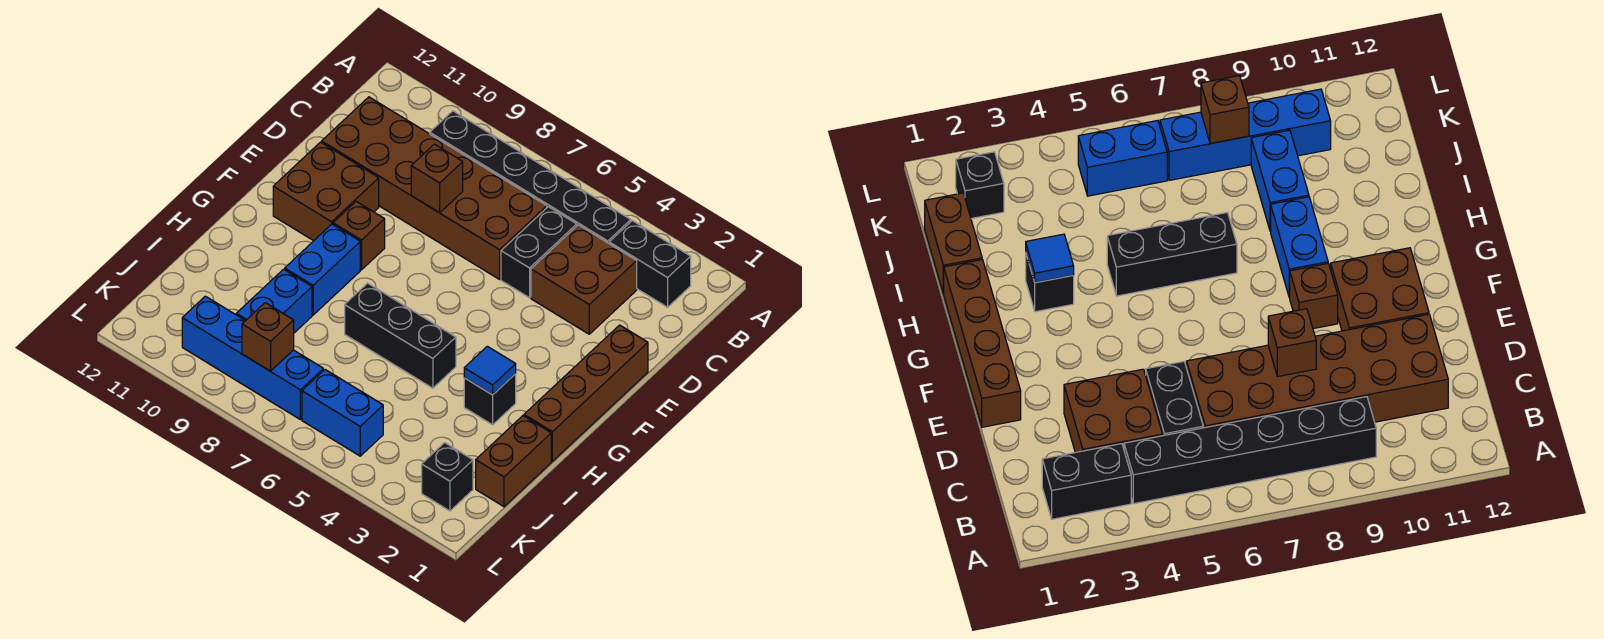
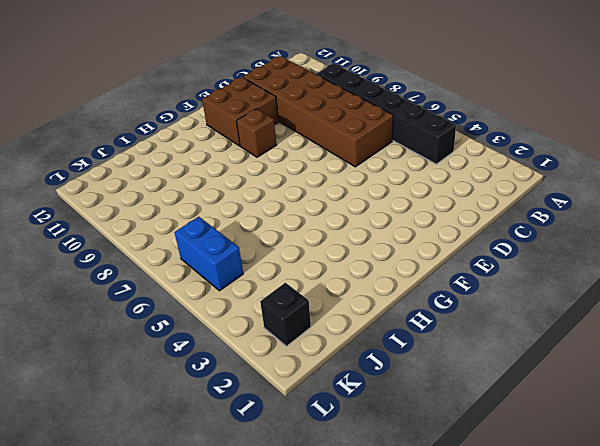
none -> black 1x2 brick [609,221,691,307]
none -> brown 2x2 brick [531,225,637,334]
none -> black 1x2 brick [501,207,577,298]

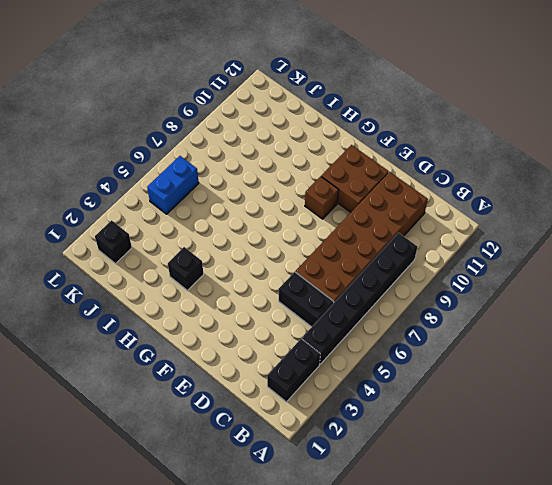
none -> brown 2x2 brick [531,225,637,334]
none -> brown 1x4 brick [524,325,648,461]
none -> blue 1x2 brick [285,224,360,315]

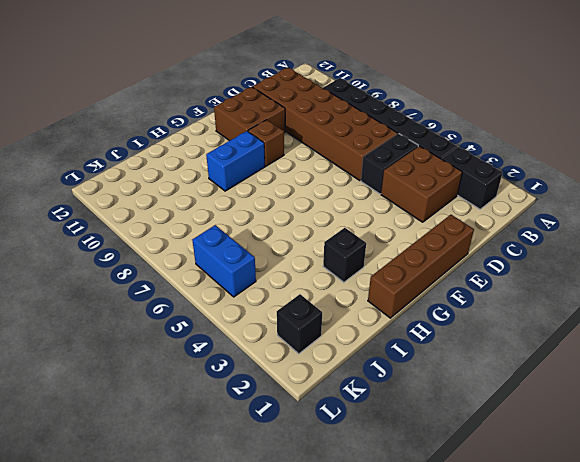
none -> black 1x3 brick [345,283,456,388]
none -> brown 1x2 brick [476,416,551,507]
none -> blue 1x2 brick [236,269,312,333]

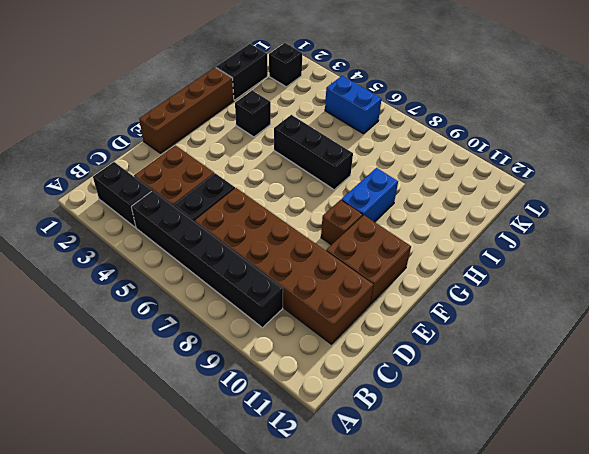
black 1x2 brick [216,44,268,100] -> brown 1x2 brick [476,416,551,507]
none -> blue 1x2 brick [236,269,312,333]
none -> blue 1x4 brick [182,296,323,419]
none -> brown 1x1 brick [411,144,463,213]

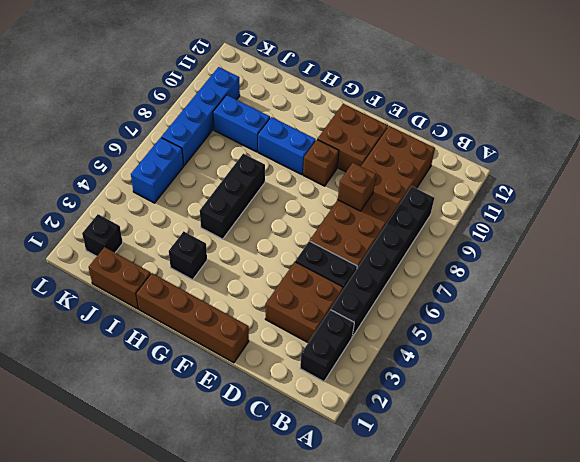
none -> blue 1x1 tile [464,346,516,395]
none -> brown 1x1 brick [242,303,294,371]

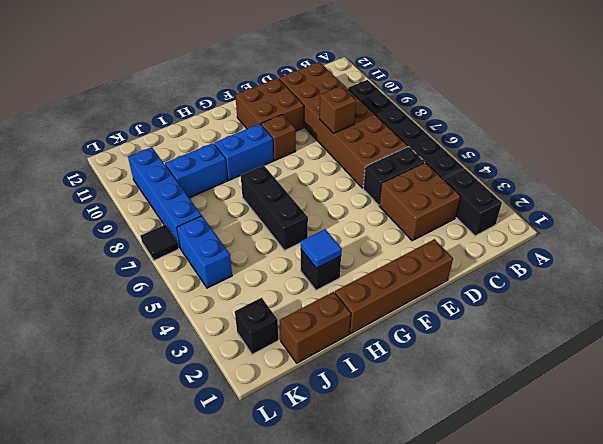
black 1x1 tile [141,225,179,261] -> none
none -> brown 1x1 brick [242,303,294,371]

